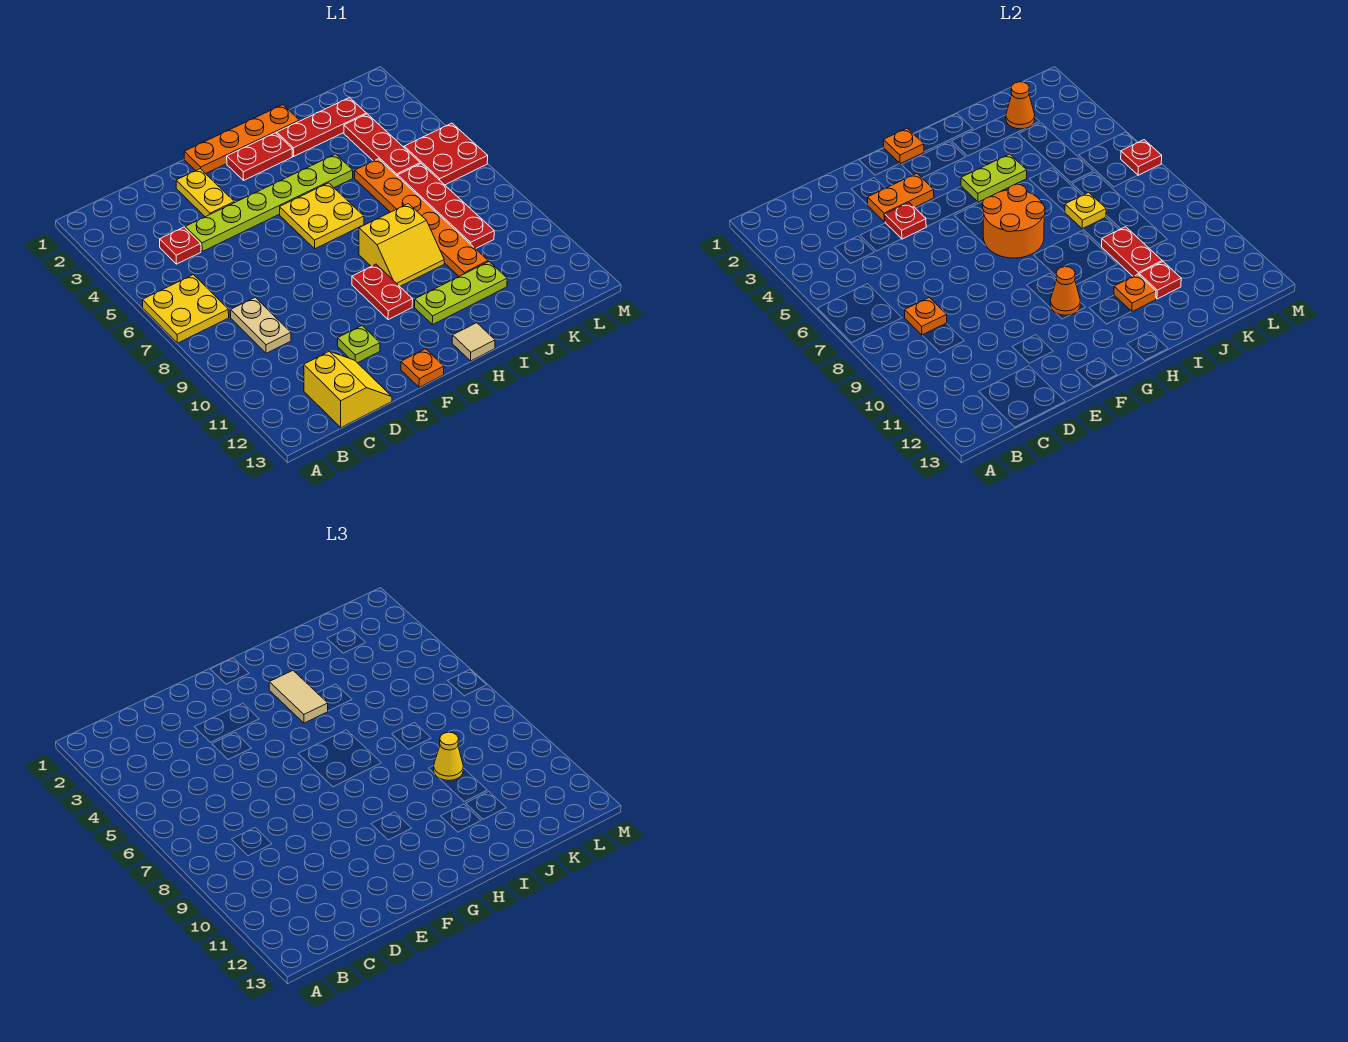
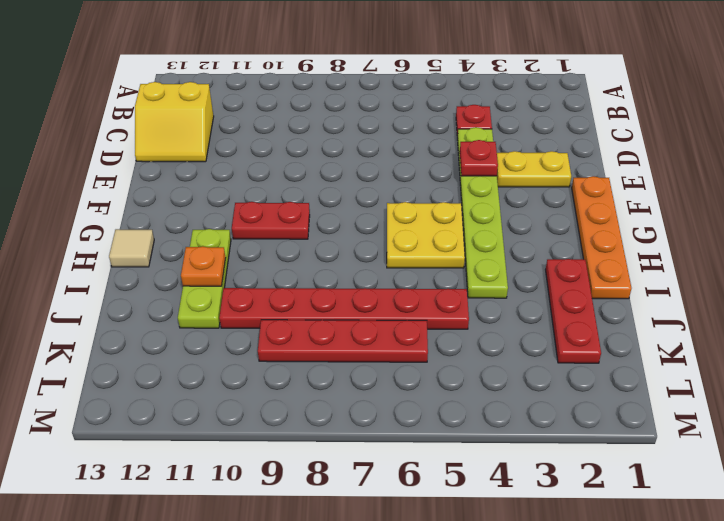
red 1x6 plate [219,288,469,329] -> orange 1x6 plate [355,159,488,276]
none -> yellow 2x2 plate [142,275,229,343]
none -> tan 1x2 plate [231,297,291,353]
none -> lime 1x1 plate [338,326,380,363]
none -> orange 1x1 plate [401,349,444,387]

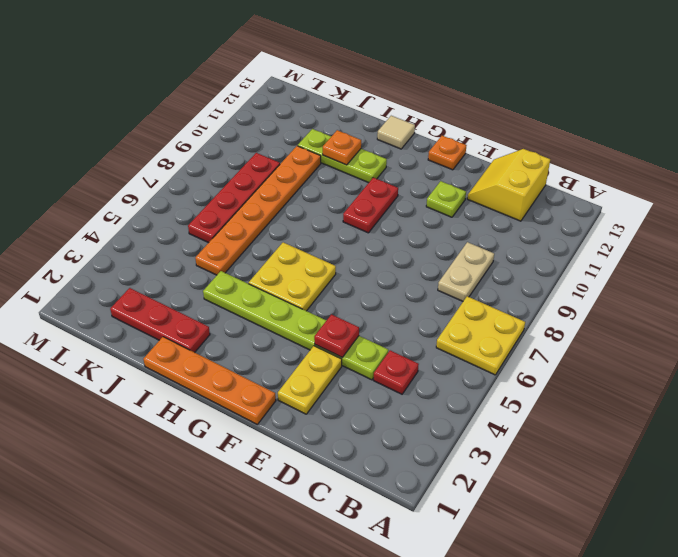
none -> red 1x2 plate [227,133,292,180]
none -> yellow 2x2 slope [359,204,444,286]
none -> red 1x3 plate [344,114,420,176]
none -> red 2x2 plate [404,123,488,185]

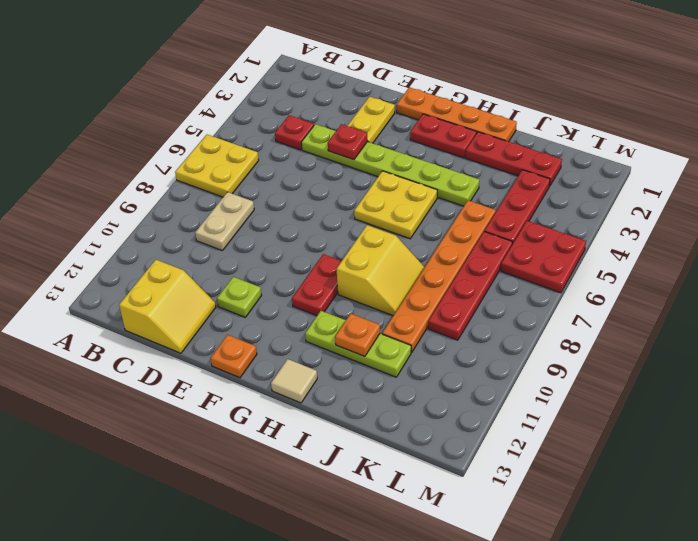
yellow 2x2 slope [337,225,424,315] -> yellow 2x2 slope turned to [359,204,444,286]
none -> orange 1x1 plate [905,297,947,335]
none -> orange 1x2 plate [867,174,934,222]
none -> orange 1x1 plate [883,128,924,164]
none -> orange 2x2 round brick [983,184,1045,258]

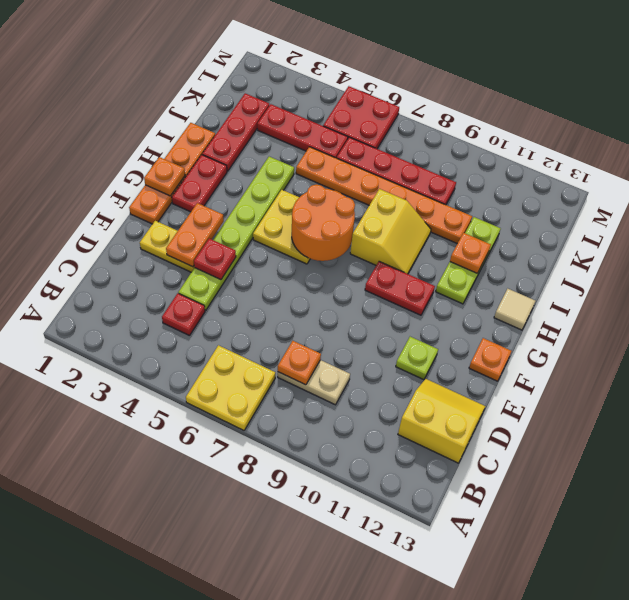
none -> orange 1x1 cone [1050,267,1080,315]
none -> lime 1x2 plate [961,154,1027,202]
none -> yellow 1x1 plate [1065,192,1106,229]
none -> red 1x2 plate [1102,227,1162,276]

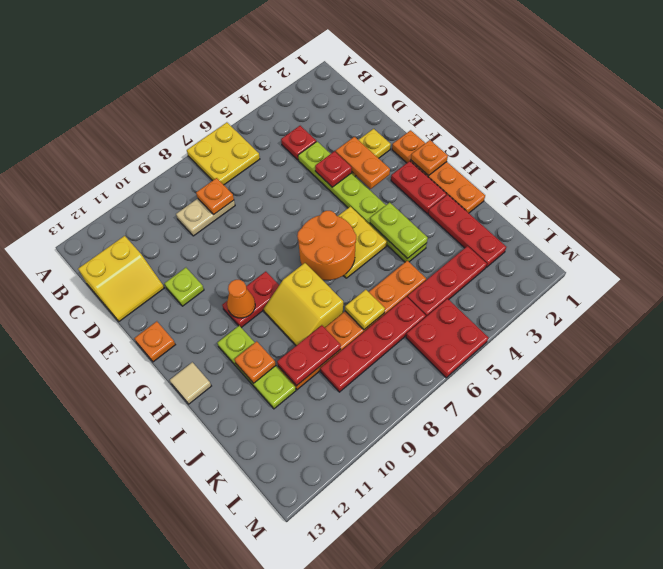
none -> red 1x1 plate [1139,262,1181,299]
none -> orange 1x1 cone [1006,82,1035,129]
none -> red 1x1 plate [1121,140,1162,175]
none -> tan 1x2 tile [269,671,328,723]

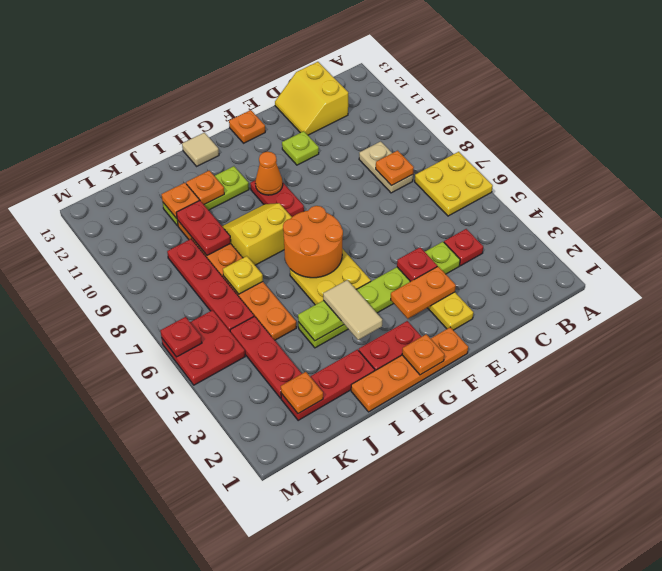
orange 1x1 plate [161,183,199,219] -> red 1x1 plate [1139,262,1181,299]
orange 1x1 plate [281,372,323,414] -> orange 1x1 cone [1006,82,1035,129]
none -> yellow 1x1 cone [434,732,463,781]

